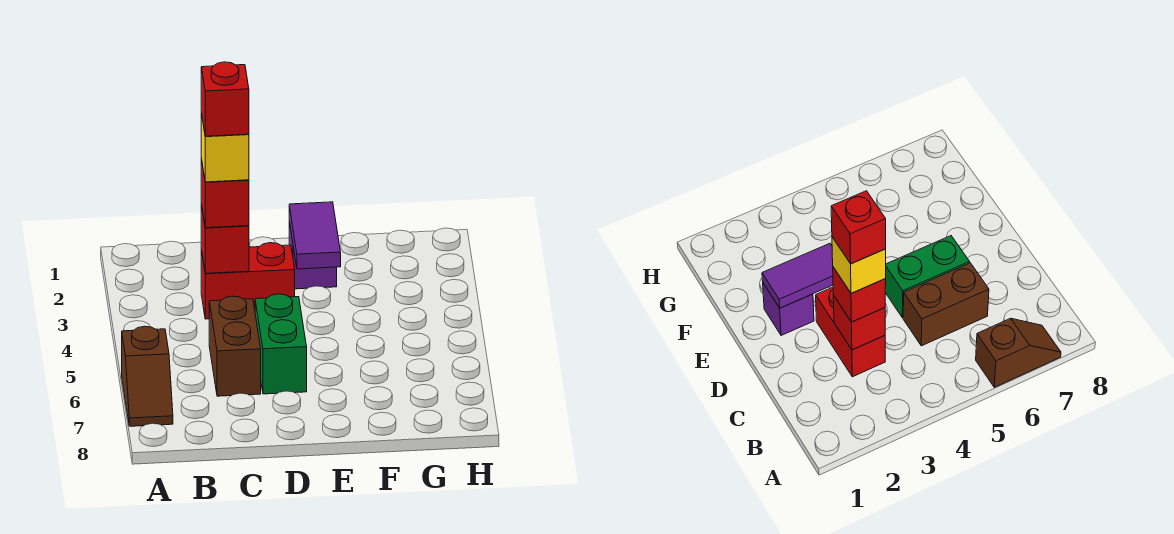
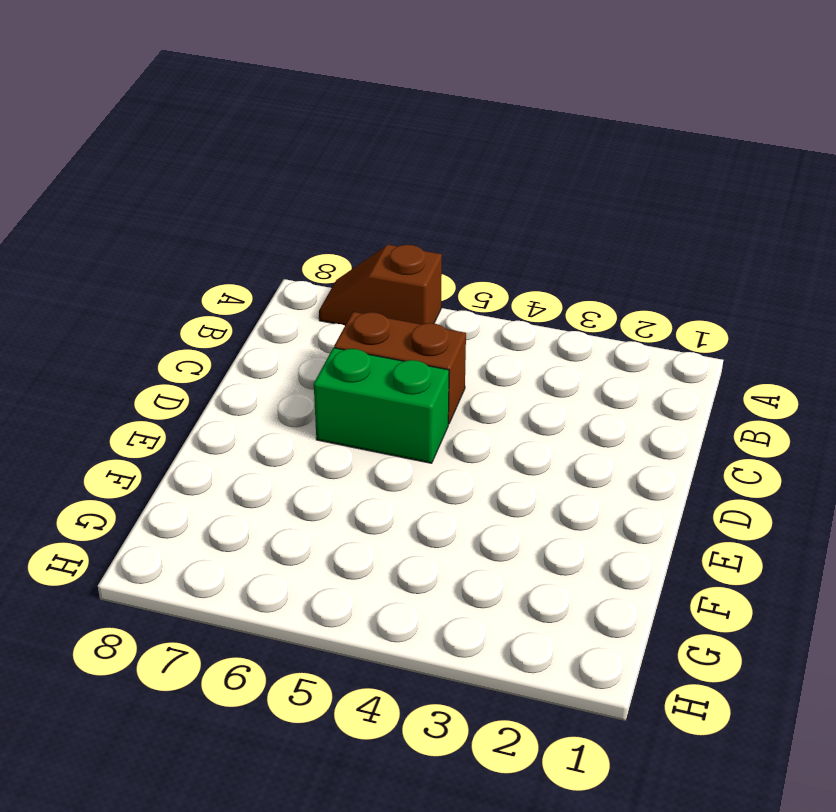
none -> red 1x2 brick [201,243,295,319]
none -> purple 1x1 brick [289,222,337,289]

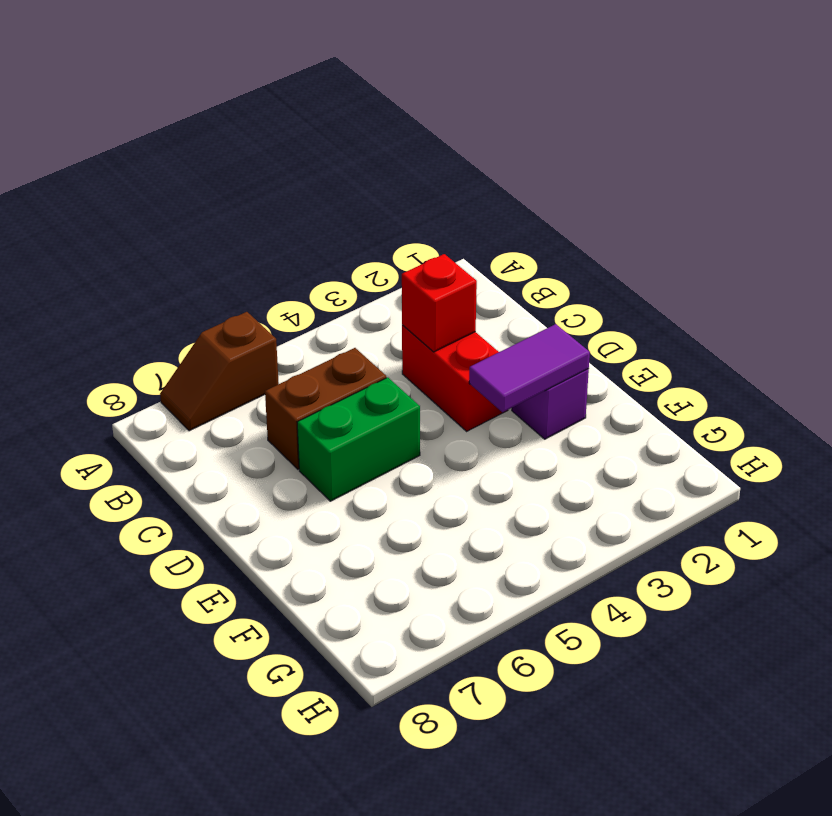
none -> red 1x1 brick [201,159,249,228]
none -> yellow 1x1 brick [201,113,249,182]

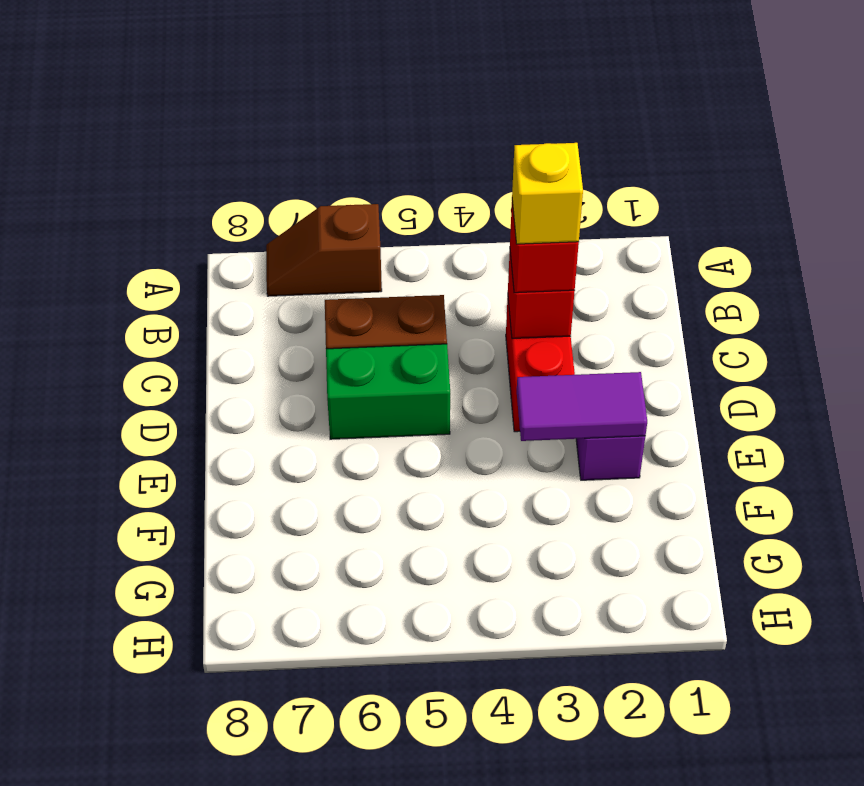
none -> red 1x1 brick [201,62,249,136]

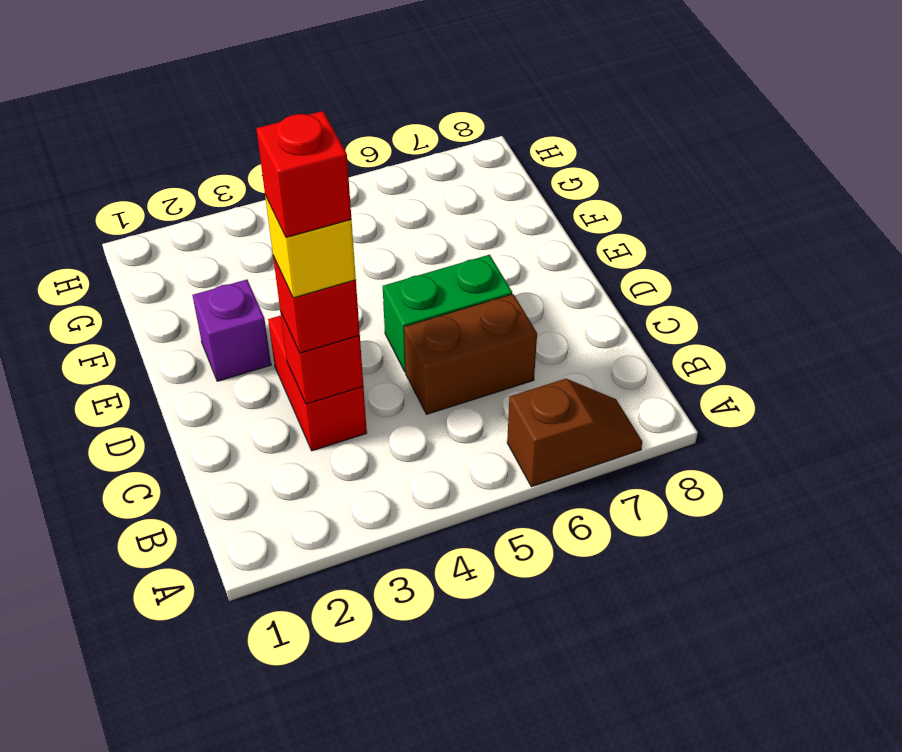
none -> purple 1x2 tile [289,202,341,269]

